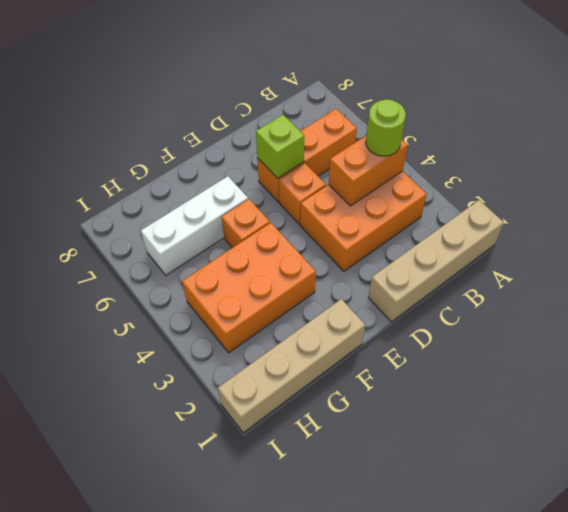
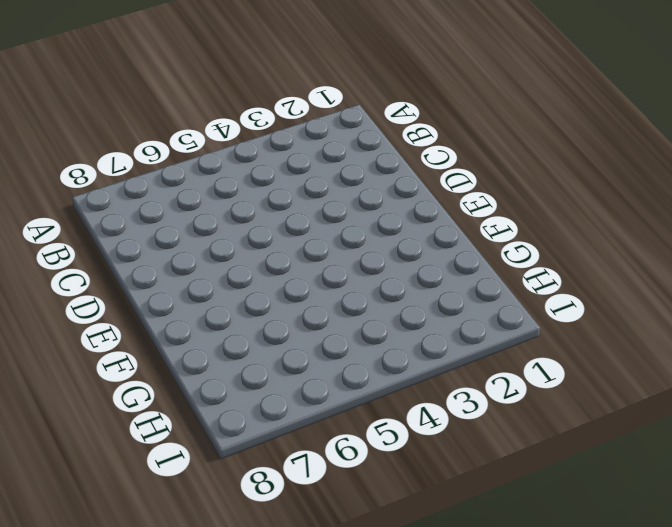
none -> tan 1x4 brick [368,200,504,322]
none -> orange 2x3 brick [300,171,427,271]

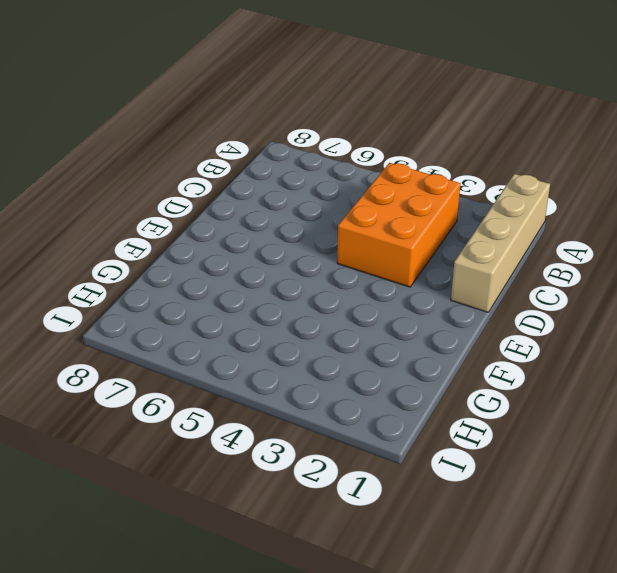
none -> orange 1x3 brick [257,109,357,202]
none -> orange 1x1 brick [279,163,326,224]

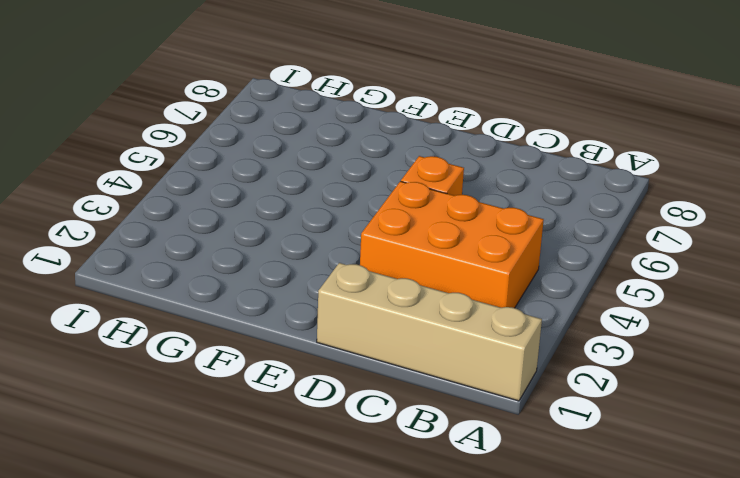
none -> orange 1x3 brick [257,109,357,202]
none -> tan 1x4 brick [218,299,365,433]

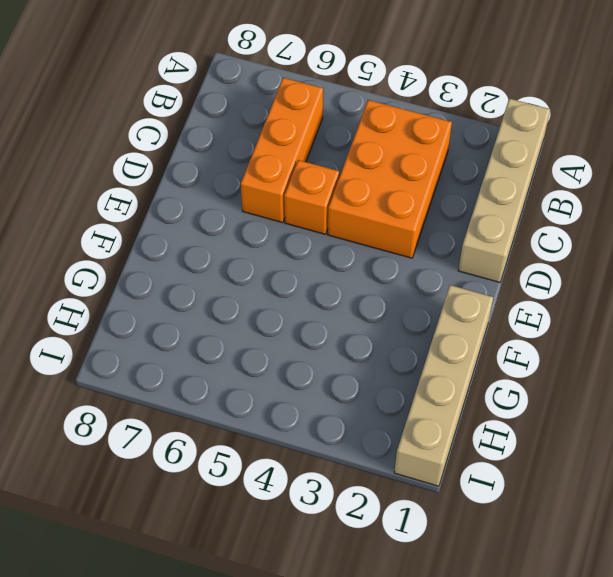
none -> orange 2x3 brick [182,223,316,353]
none -> orange 1x1 brick [221,199,270,248]

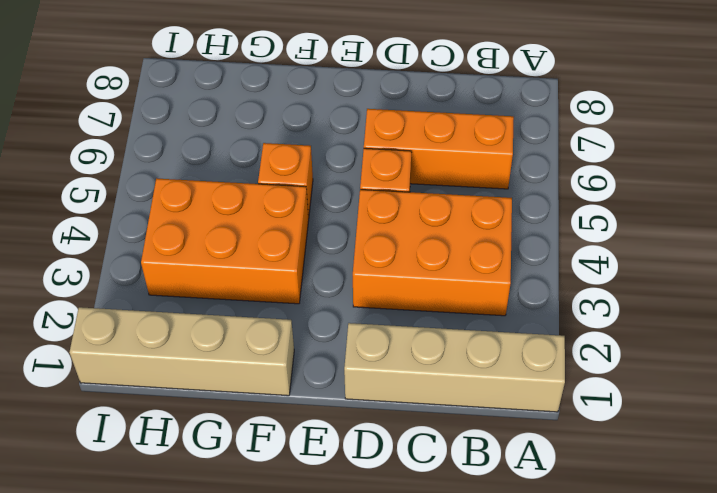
none -> white 1x3 brick [141,176,248,275]
none -> orange 1x2 brick [329,136,408,206]

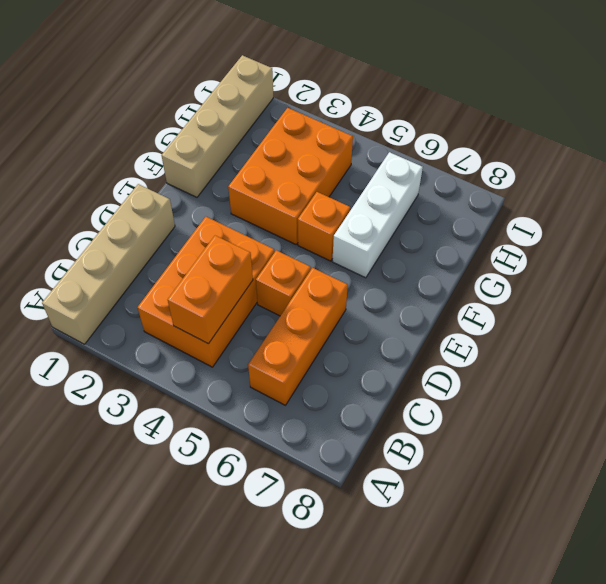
none -> lime 1x1 brick [256,115,304,178]
none -> lime 1x1 round brick [366,99,406,156]

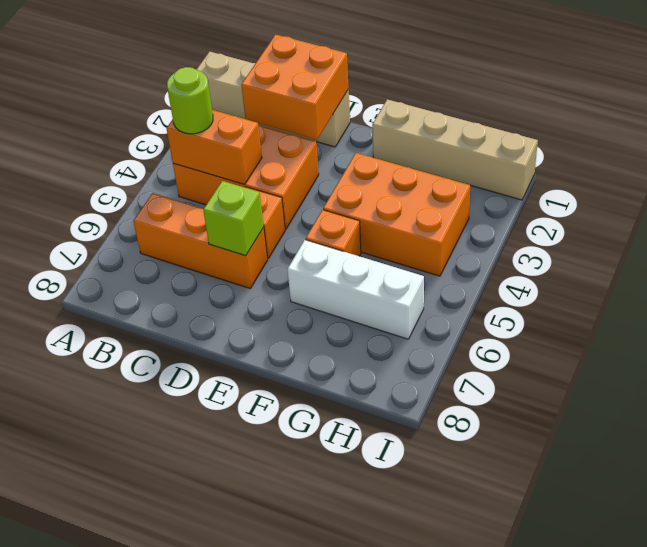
orange 2x2 brick [241,34,349,140] -> none

